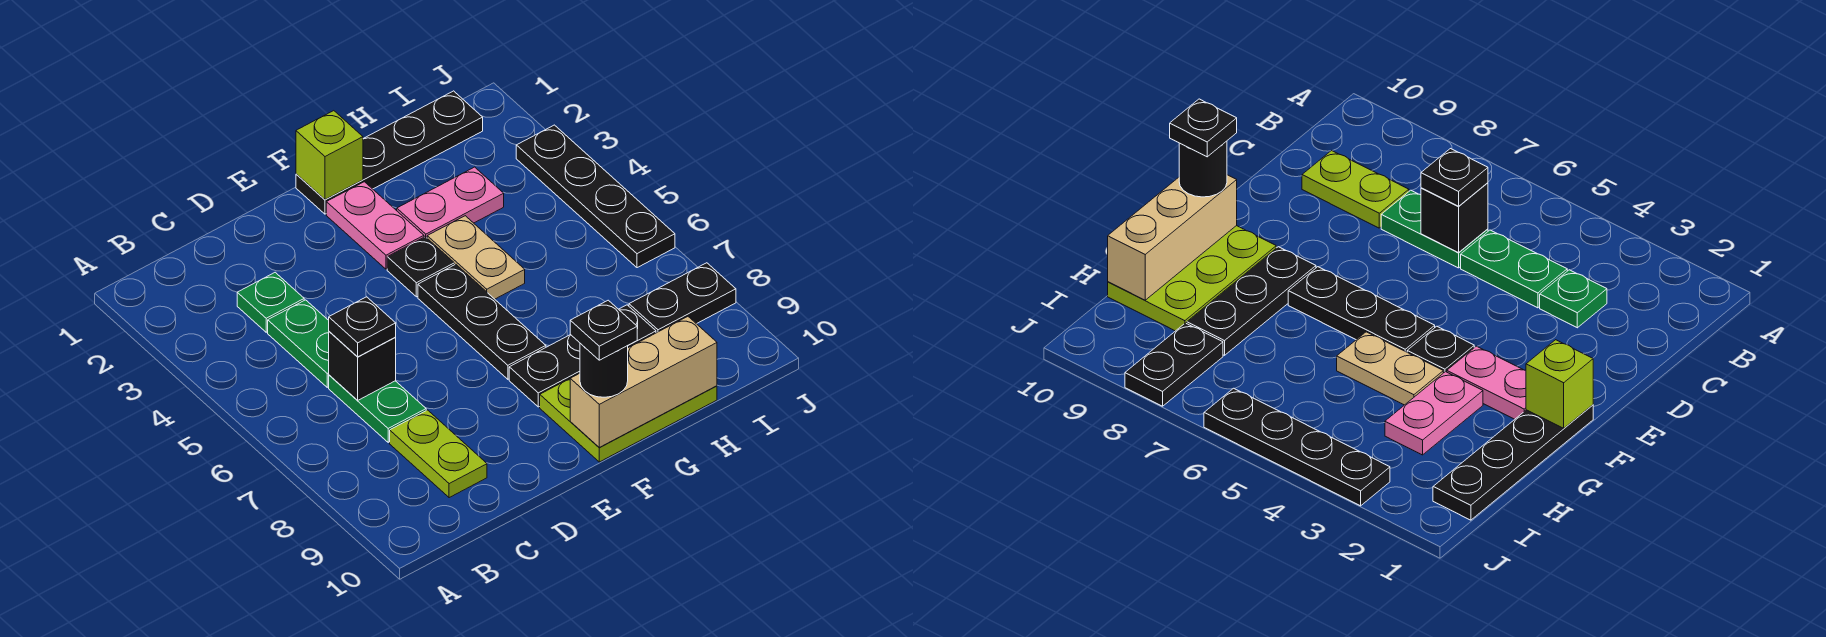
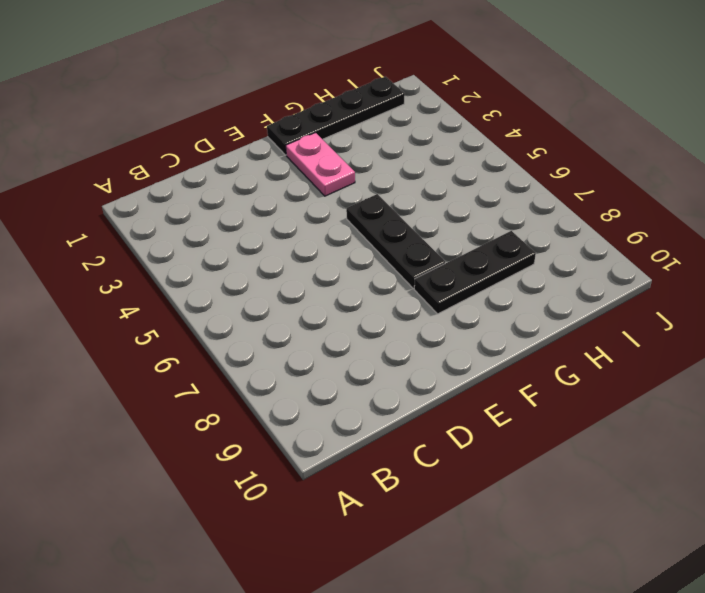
none -> green 1x1 plate [237,272,304,332]
none -> green 1x2 plate [268,300,329,387]
none -> green 1x2 plate [329,375,426,442]

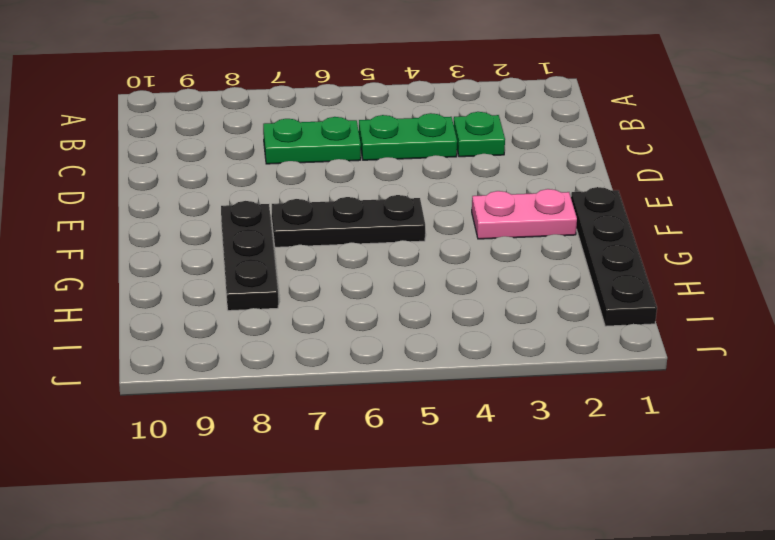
none -> lime 1x2 plate [390,410,487,498]
none -> black 1x1 plate [387,237,454,297]
none -> lime 2x3 plate [540,379,717,462]

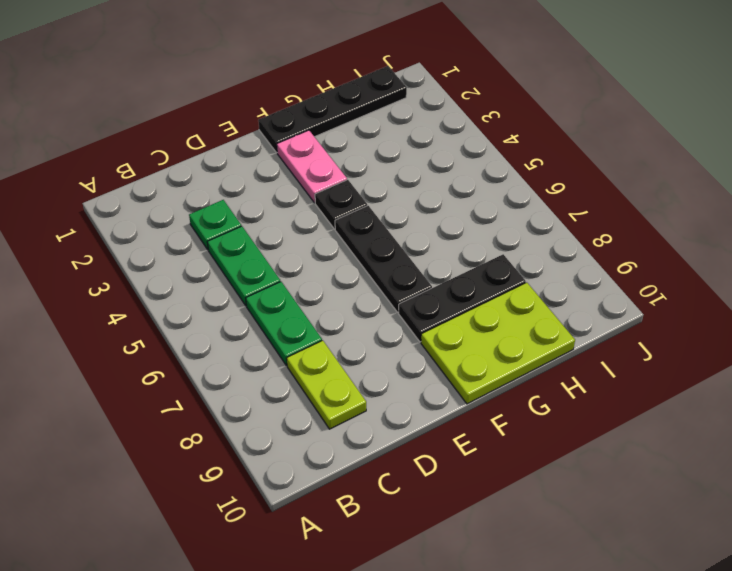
none -> pink 1x2 plate [397,167,504,238]
none -> tan 1x2 plate [427,216,525,299]
none -> black 1x2 plate [629,263,736,333]

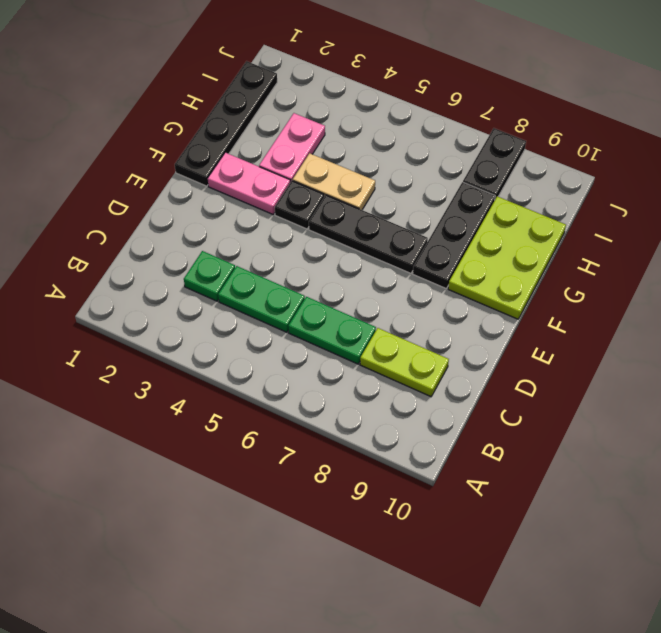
none -> black 1x4 plate [516,125,675,268]
none -> black 1x1 brick [329,332,396,400]
none -> lime 1x1 brick [296,111,363,200]

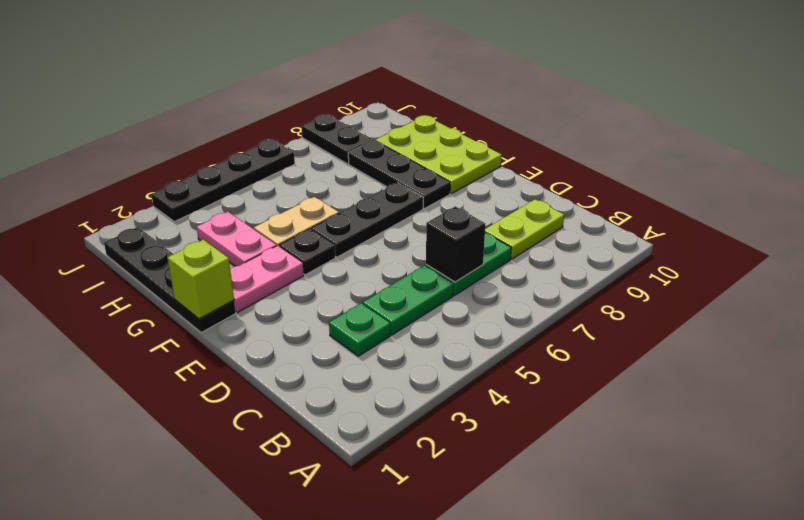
none -> tan 1x3 brick [570,317,717,447]
none -> black 1x1 plate [329,297,396,357]
none -> black 1x1 round brick [580,343,628,397]

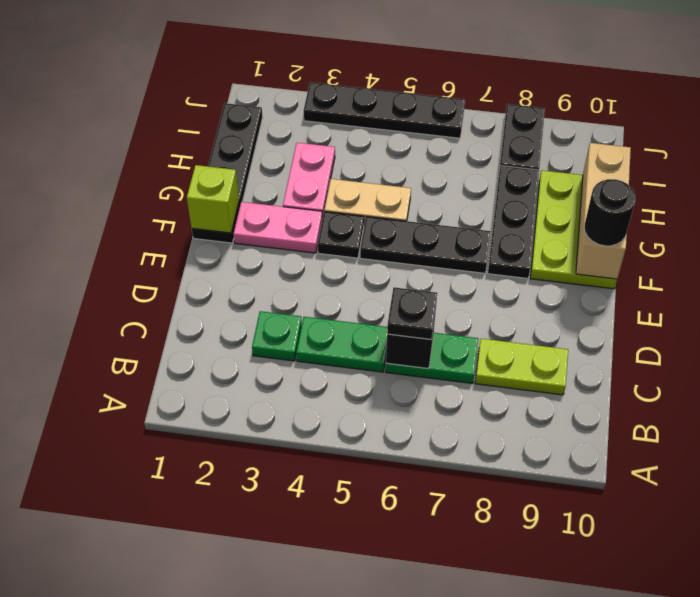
none -> black 1x1 plate [570,300,637,360]

